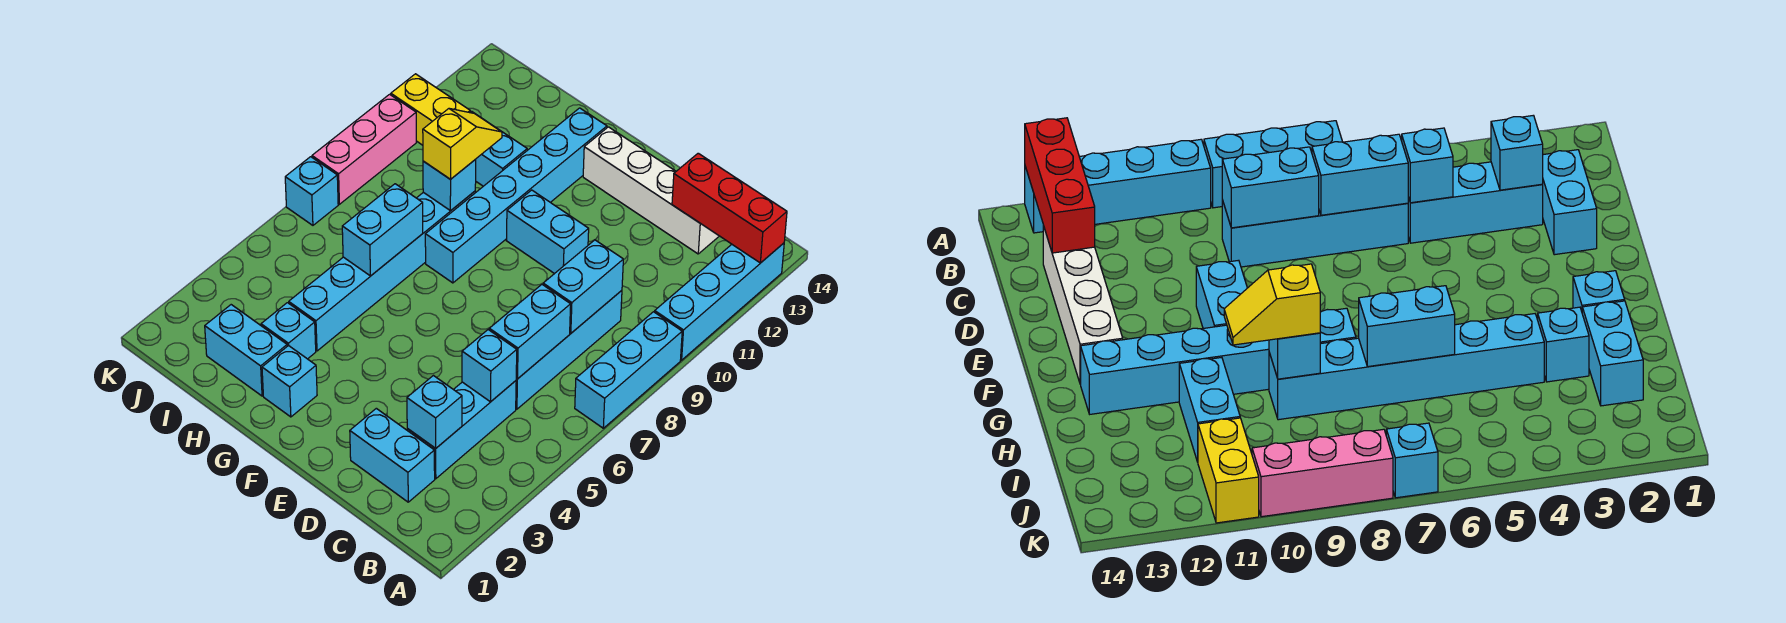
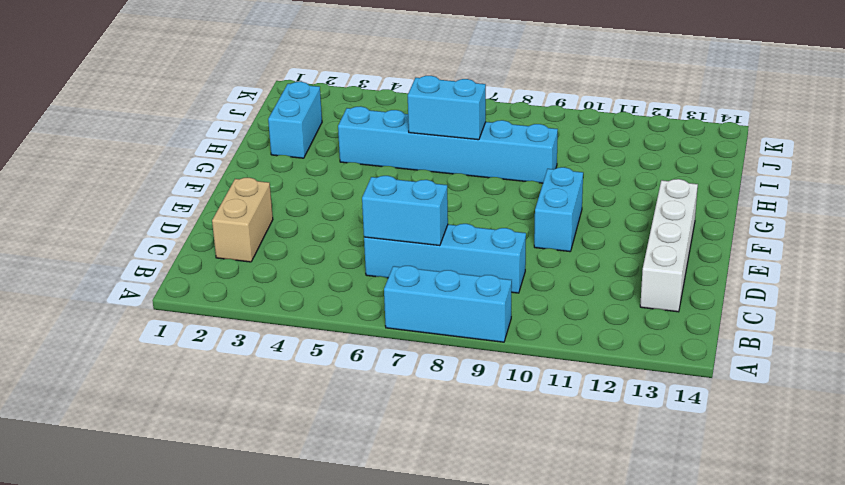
tan 1x2 brick [212,178,273,262] -> cyan 1x2 brick [350,408,435,502]
none -> cyan 1x4 brick [655,243,784,360]
none -> cyan 1x3 brick [407,381,516,479]
none -> cyan 1x1 brick [262,345,317,417]

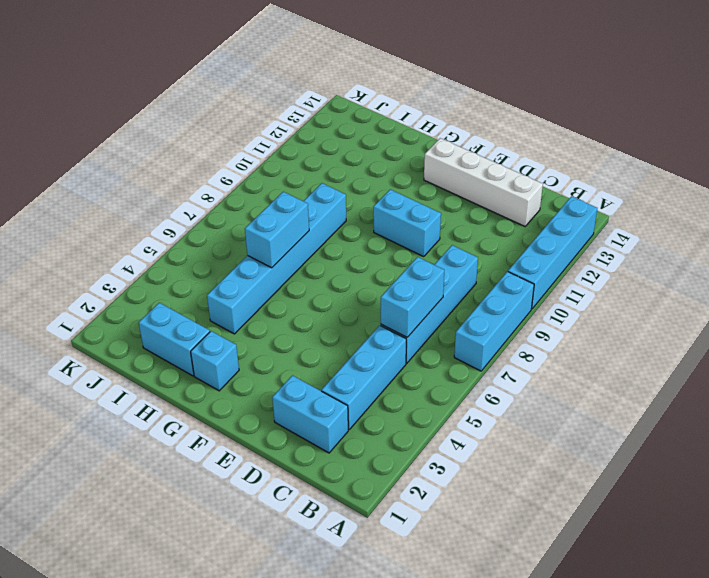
none -> cyan 1x6 brick [425,108,607,283]
none -> cyan 1x1 brick [261,303,316,359]
none -> cyan 1x2 brick [470,111,527,186]

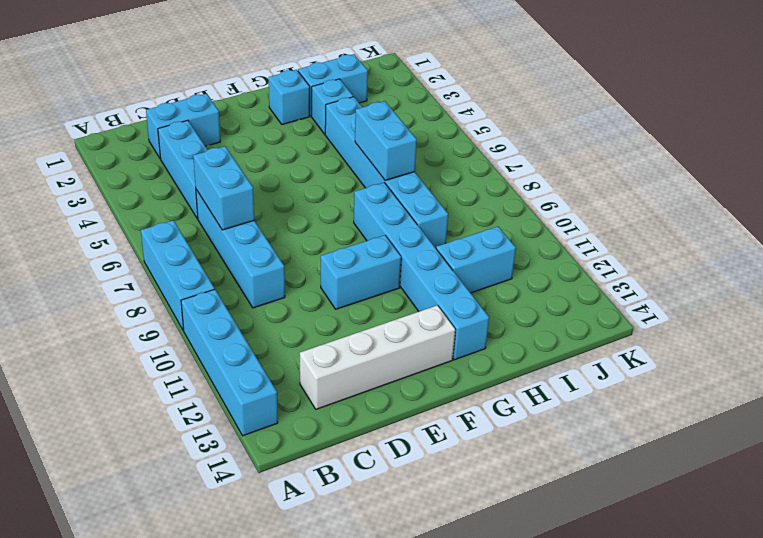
none -> yellow 1x2 brick [391,74,470,145]
none -> cyan 1x1 brick [285,157,338,225]
none -> pink 1x3 brick [312,94,416,204]

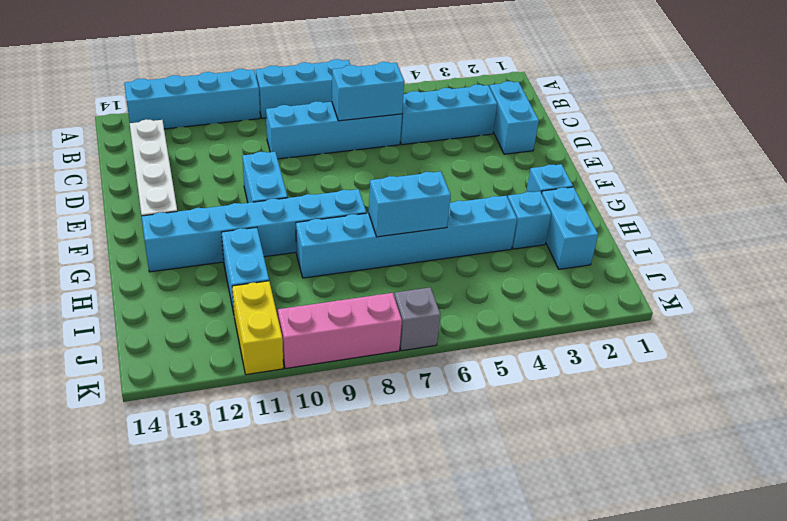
grey 1x1 brick [394,287,440,351] -> cyan 1x1 brick [285,157,338,225]
none -> red 1x3 brick [672,153,787,263]
none -> cyan 1x1 brick [407,376,462,448]
none -> cyan 1x1 brick [462,330,517,402]

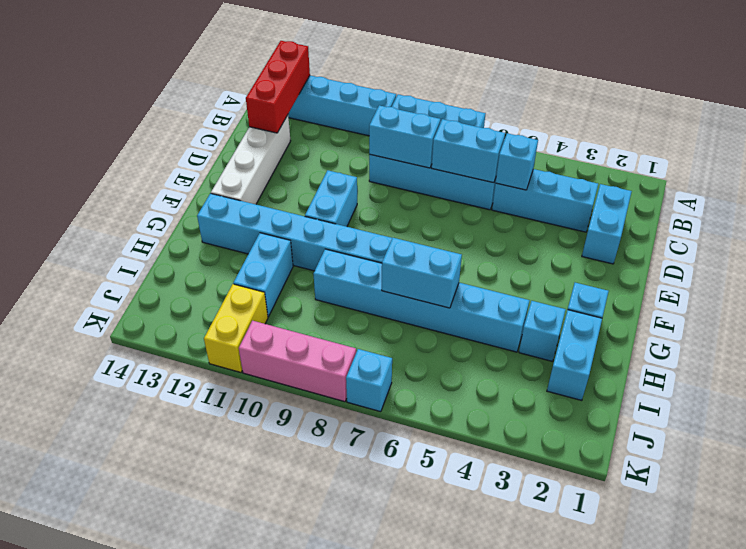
none -> cyan 1x1 brick [407,376,462,448]
none -> cyan 1x1 brick [423,160,476,211]
none -> yellow 1x2 slope [423,109,502,179]

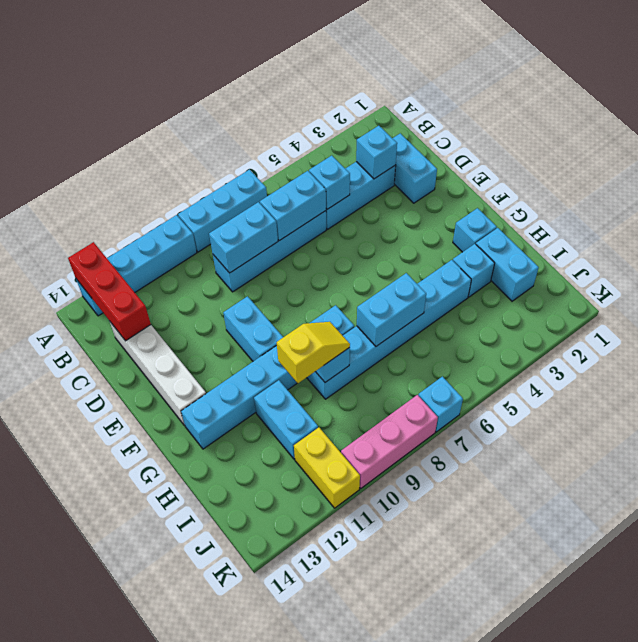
yellow 1x2 slope [277,322,350,383] -> yellow 1x2 slope turned to [423,109,502,179]

